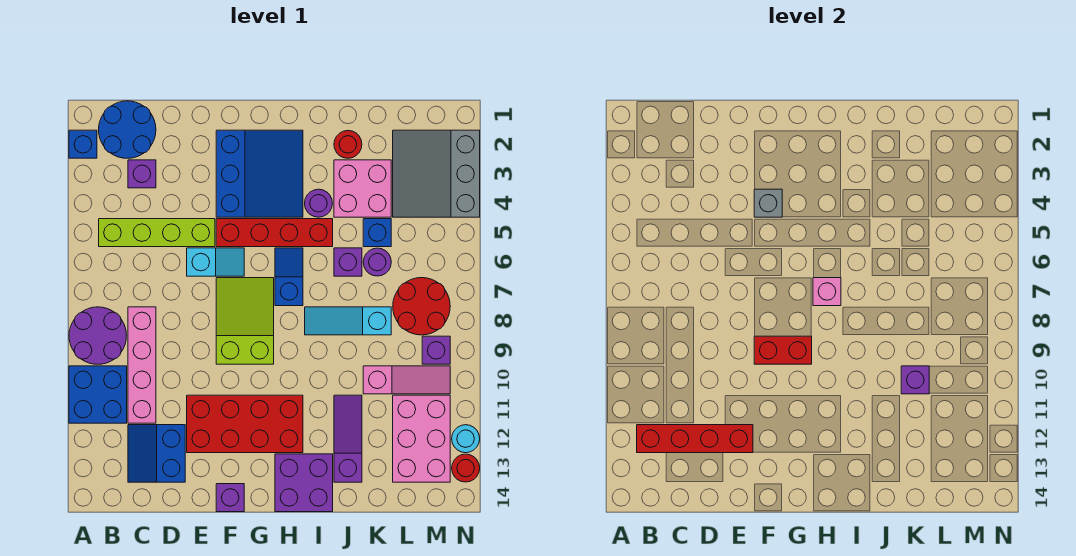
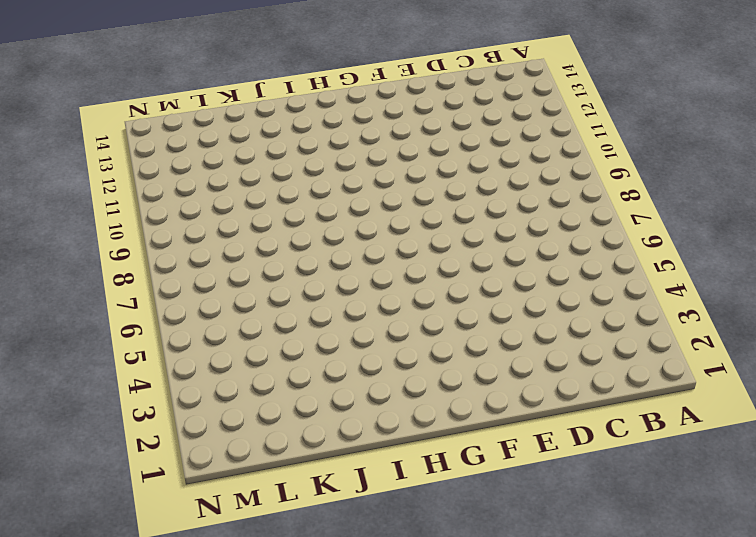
none -> blue 1x1 brick [69,130,97,158]
none -> purple 2x2 round brick [69,307,127,364]
none -> blue 2x2 brick [69,366,127,423]
none -> blue 2x2 round brick [99,101,156,158]

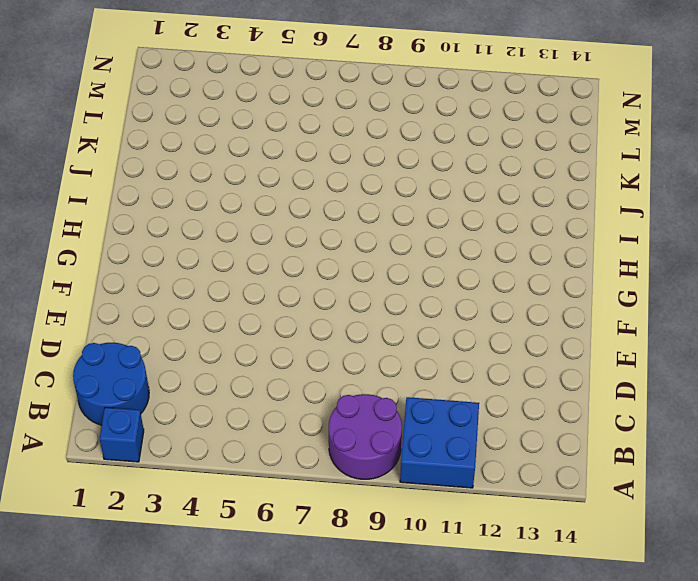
none -> lime 1x4 brick [99,219,215,247]
none -> purple 1x1 brick [128,160,156,188]
none -> pink 1x4 brick [128,307,156,423]
none -> blue 2x2 slope [128,425,185,482]

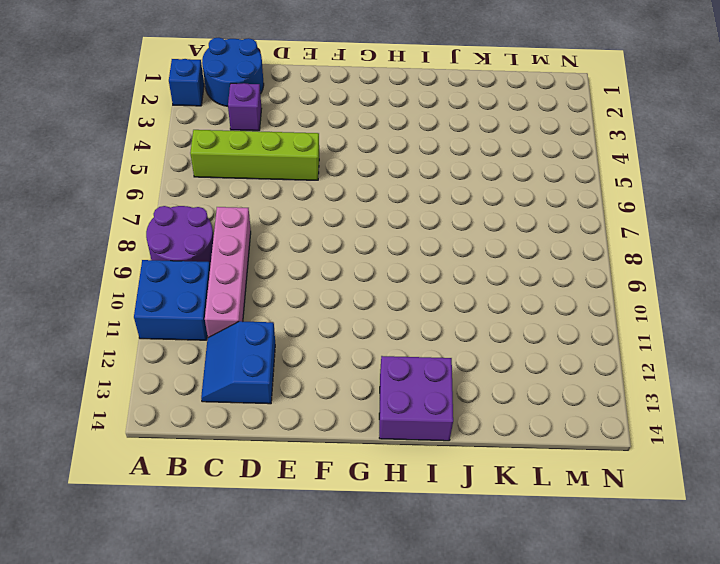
none -> cyan 1x2 slope [187,248,244,276]
none -> red 2x4 brick [187,395,303,453]
none -> blue 3x3 slope [216,130,303,217]
none -> red 1x4 brick [216,219,333,247]

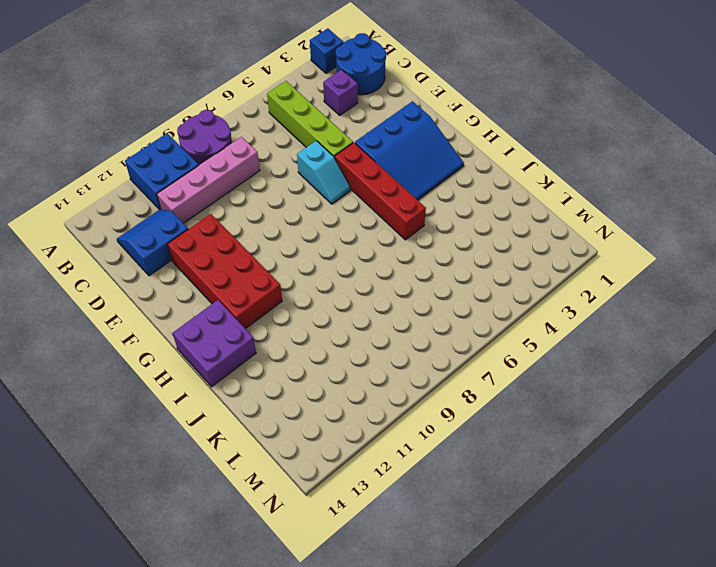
none -> lime 2x3 slope [216,278,274,364]
none -> purple 1x1 brick [216,484,244,512]
none -> blue 1x2 slope [275,248,303,306]
none -> purple 1x1 round brick [305,189,333,217]

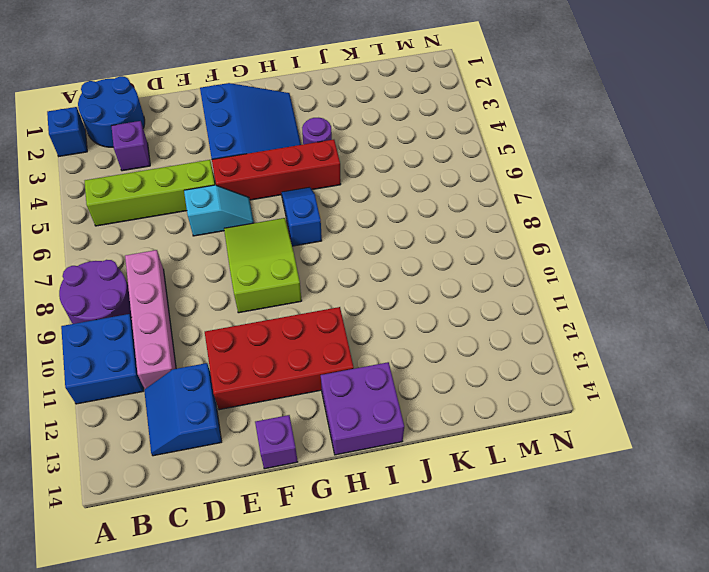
none -> cyan 1x3 slope [305,307,391,335]
none -> red 1x1 round brick [334,131,362,158]
none -> pink 2x2 brick [334,160,391,217]
none -> purple 1x1 brick [334,248,362,276]

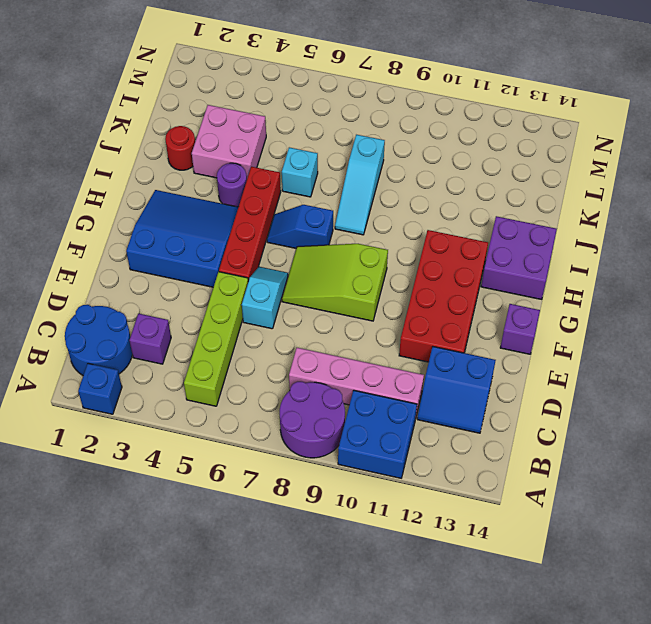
cyan 1x1 brick [282,147,318,197] -> purple 1x1 brick [334,248,362,276]
none -> purple 1x3 slope [334,395,362,482]
none -> blue 1x1 brick [363,219,391,247]
none -> purple 1x1 round brick [363,248,391,276]
none -> pink 1x3 slope [363,366,450,394]

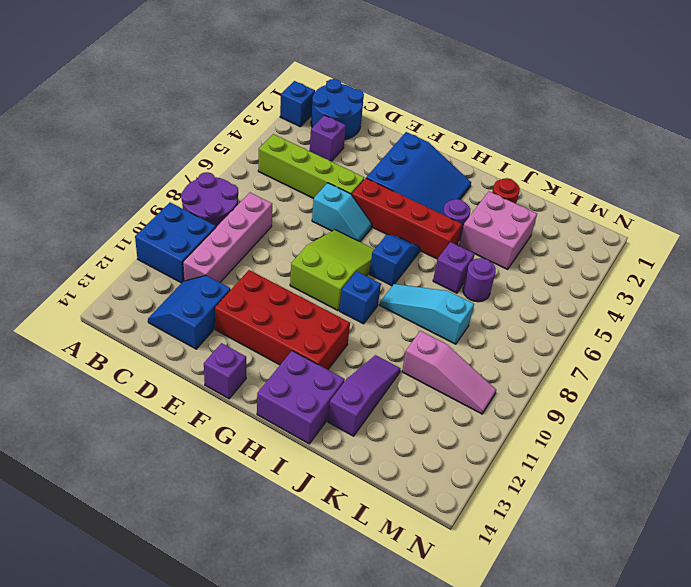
blue 1x1 brick [340,271,381,324] -> blue 1x1 brick moved to [363,219,391,247]
none -> grey 3x3 slope [393,130,480,217]
none -> red 2x2 round brick [393,278,450,335]
none -> pink 2x3 brick [393,395,450,482]
none -> purple 1x1 brick [422,336,450,364]

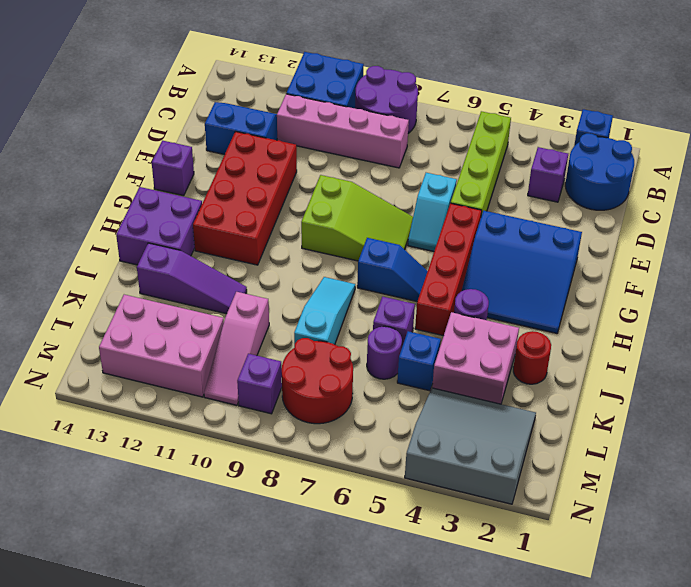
none -> cyan 1x1 round brick [452,425,480,453]
none -> red 1x1 round brick [452,454,480,482]
none -> red 1x4 brick [637,425,753,453]
none -> grey 1x1 brick [754,189,782,217]

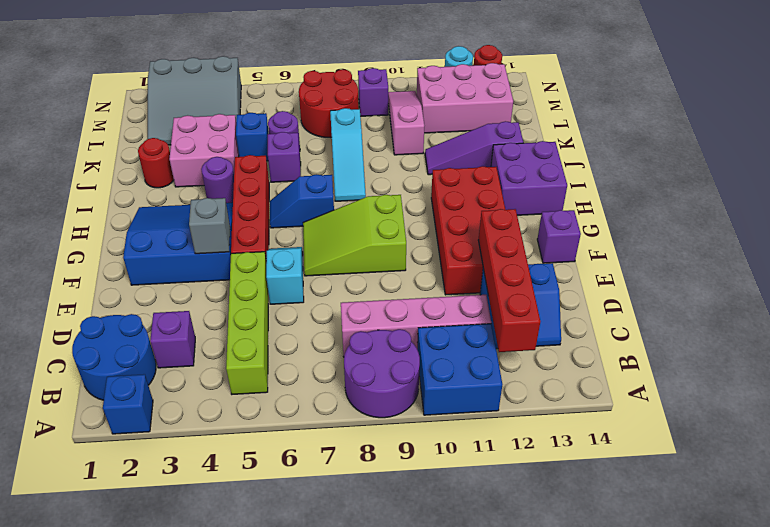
none -> red 1x2 brick [754,336,812,364]
none -> pink 1x1 brick [813,278,841,306]
none -> purple 1x1 brick [901,366,929,394]

